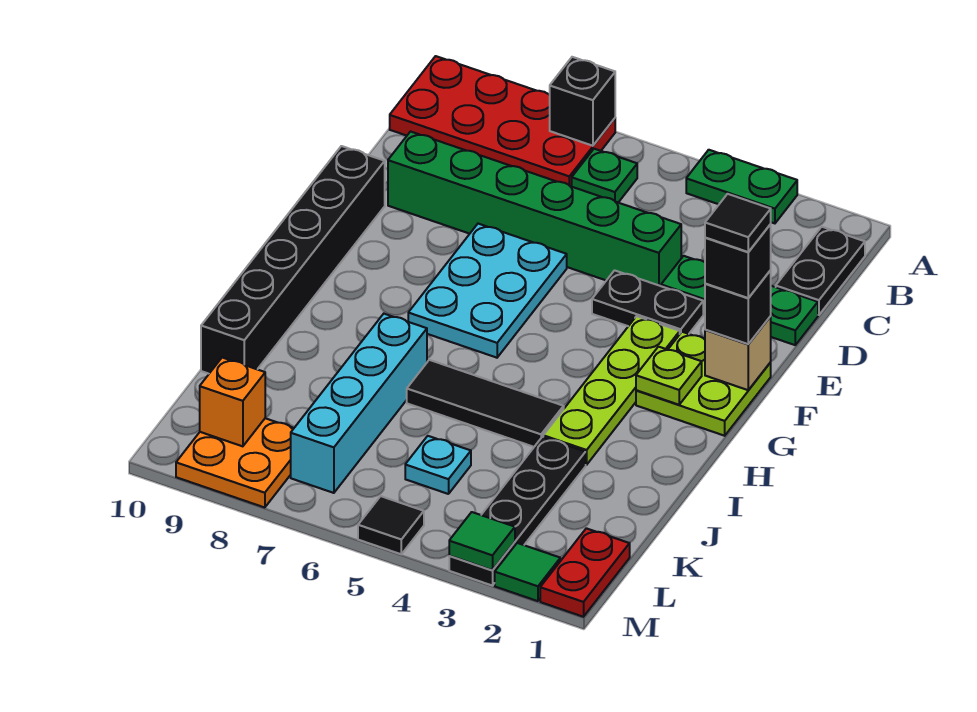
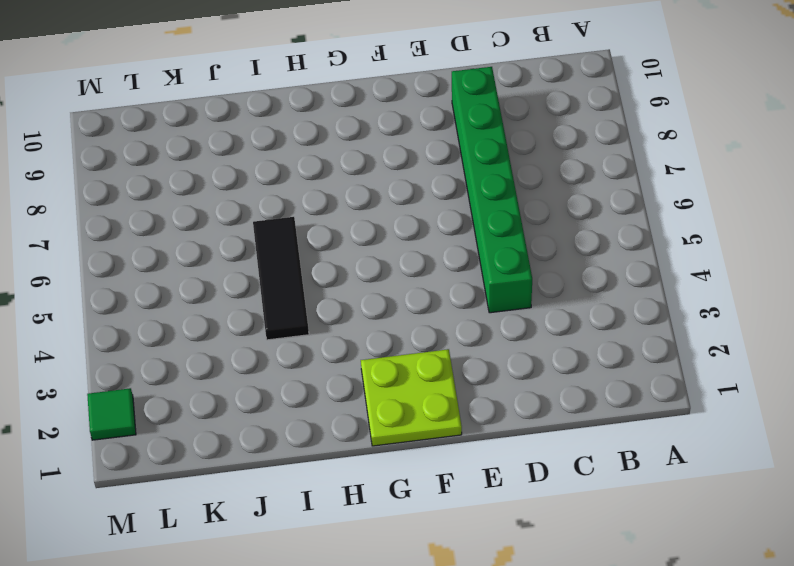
none -> green 1x2 plate [686,150,797,223]
none -> red 2x4 plate [390,56,615,186]
none -> black 1x2 plate [776,227,865,315]

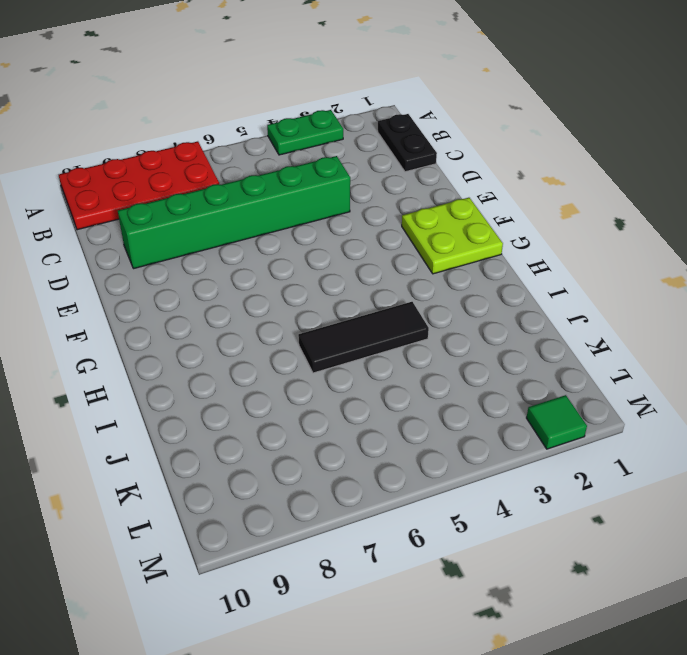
none -> green 1x1 plate [572,149,637,202]
none -> green 1x3 plate [661,256,818,345]
none -> black 1x2 plate [592,270,703,334]

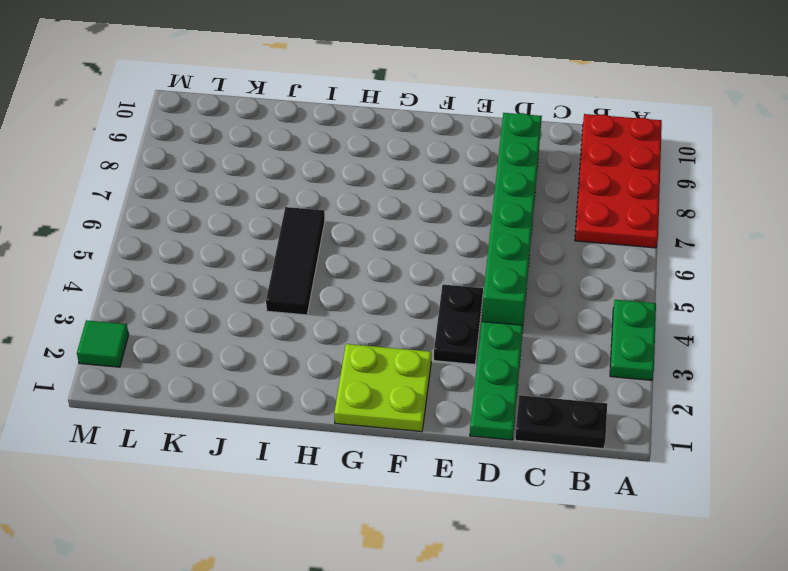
none -> green 1x1 plate [572,149,637,202]
none -> cyan 2x3 plate [408,224,567,358]
none -> black 1x6 brick [201,146,385,374]

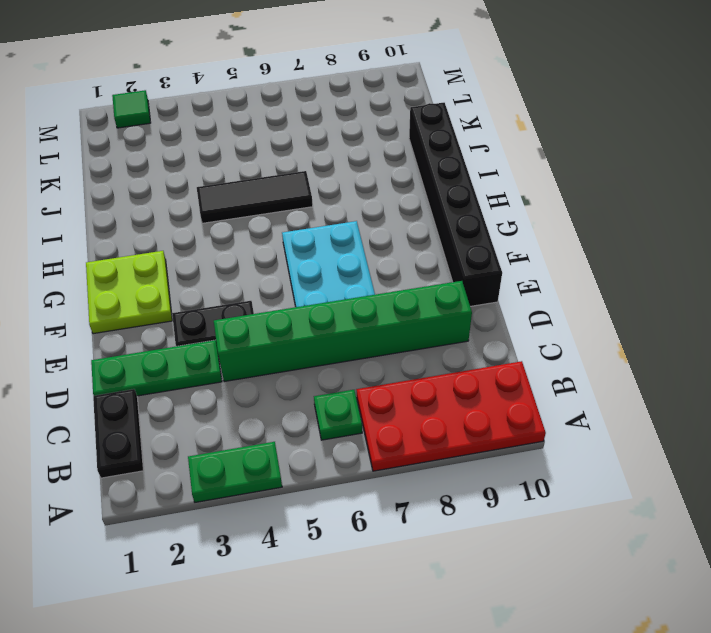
none -> lime 1x4 plate [543,316,680,465]
none -> cyan 1x4 brick [291,314,427,493]
none -> black 1x4 plate [449,437,586,586]

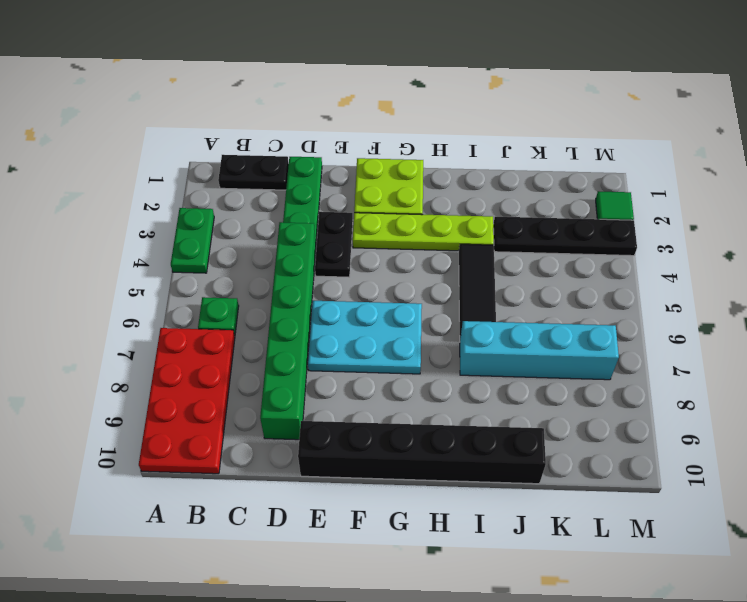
none -> cyan 1x1 plate [405,436,471,494]
none -> red 1x2 plate [540,528,630,617]
none -> orange 2x2 plate [176,418,294,508]

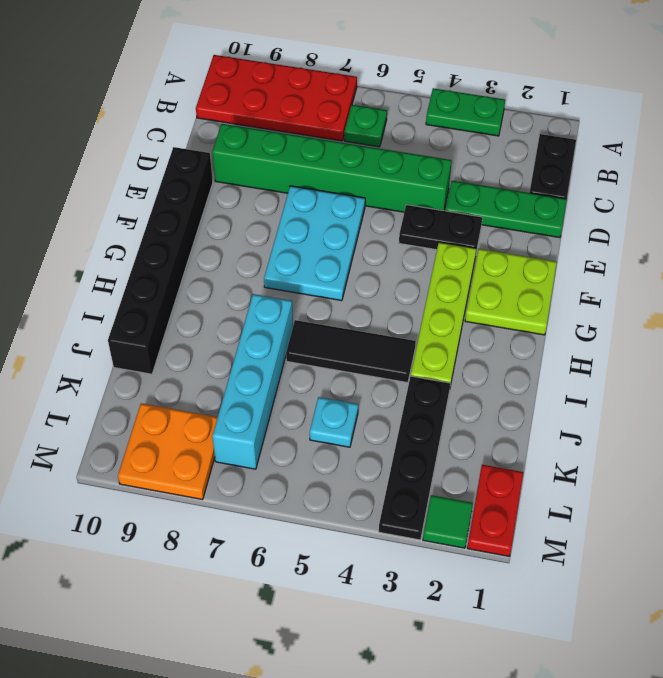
none -> black 1x1 tile [358,496,424,554]
none -> black 1x1 brick [550,57,615,146]
none -> tan 1x1 brick [705,317,771,390]

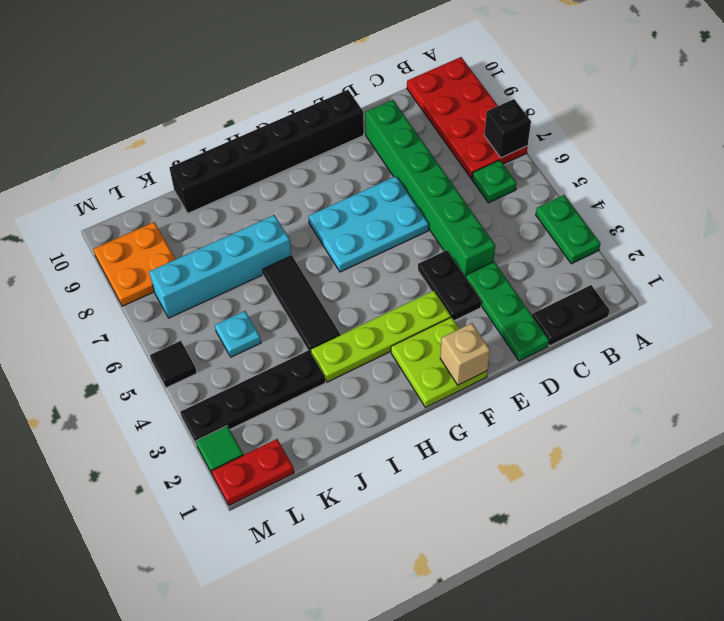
none -> lime 1x1 plate [636,347,702,405]
none -> orange 1x1 brick [200,358,265,446]
none -> green 1x1 tile [449,512,515,570]

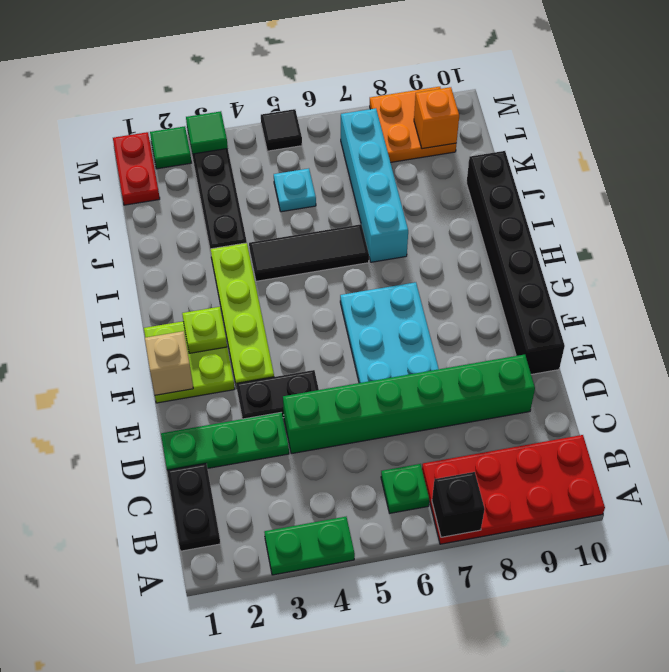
none -> black 1x1 brick [705,270,771,344]
none -> black 1x1 brick [705,224,771,298]
none -> black 1x1 tile [705,194,771,252]

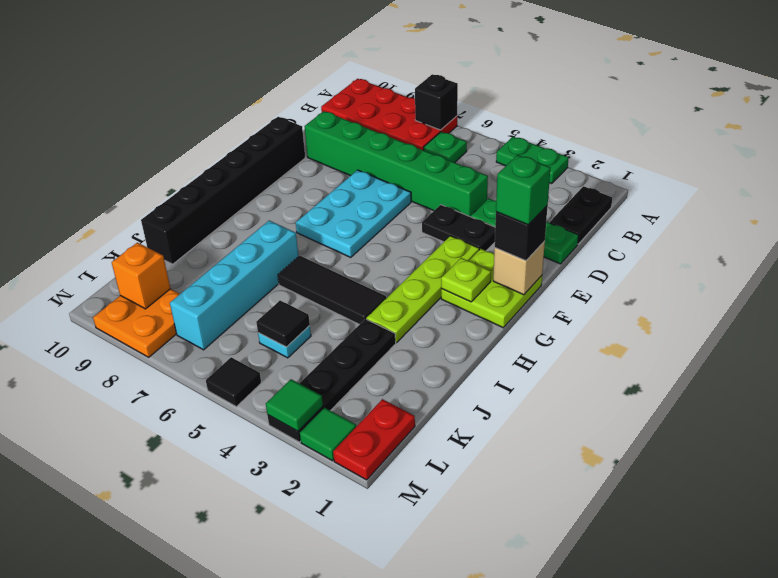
green 1x1 brick [496,155,550,225] -> black 1x1 brick [705,224,771,298]
black 1x1 tile [256,301,310,347] -> black 1x1 tile moved to [705,194,771,252]

